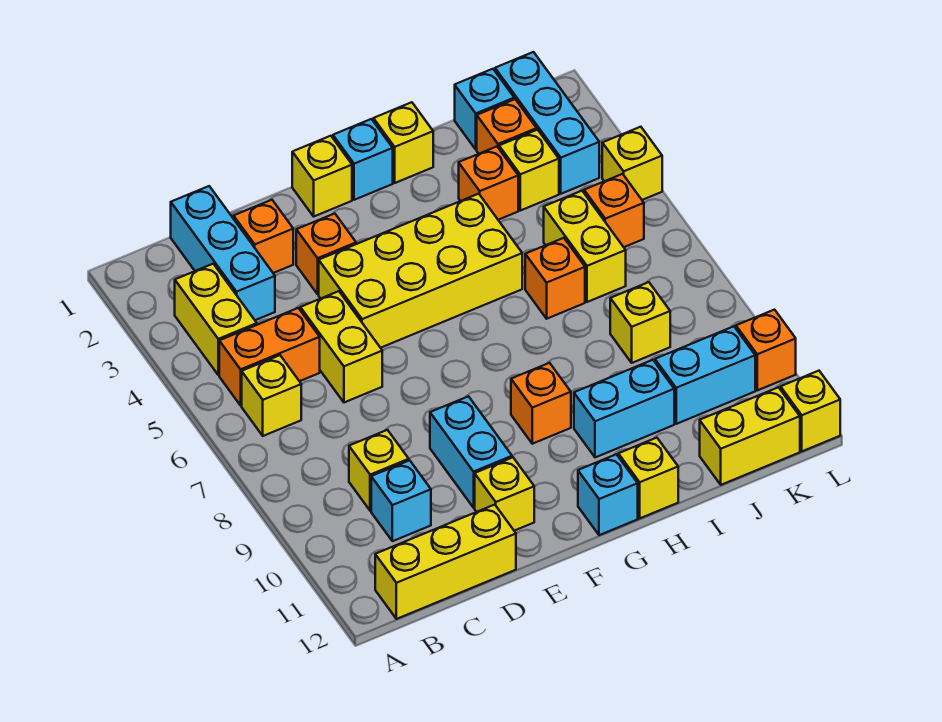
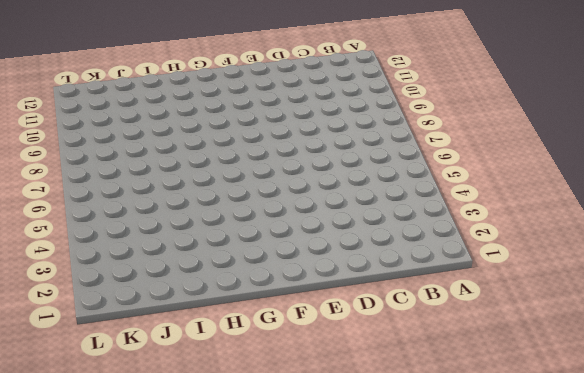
none -> yellow 1x2 brick [175,264,257,375]
none -> orange 1x2 brick [219,308,320,405]
none -> yellow 1x1 brick [242,355,301,436]
none -> yellow 1x3 brick [375,505,516,619]

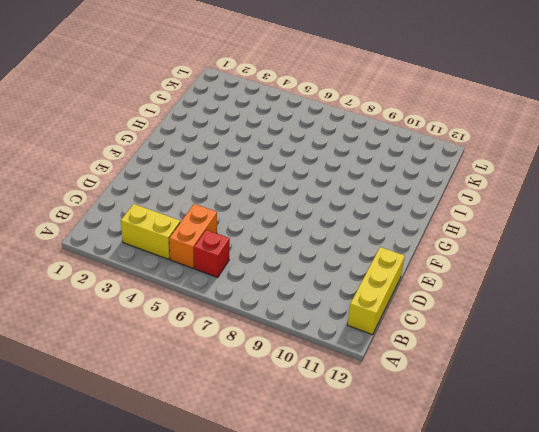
red 1x1 brick [194,230,230,277] -> yellow 1x1 brick [242,355,301,436]
none -> cyan 1x3 brick [171,186,275,320]
none -> yellow 1x1 brick [349,430,409,511]
none -> cyan 1x1 brick [371,460,431,541]
none -> orange 1x1 brick [234,200,293,273]

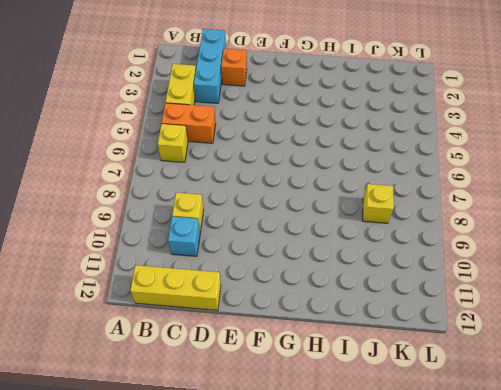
none -> yellow 1x2 brick [300,291,382,402]
none -> orange 1x1 brick [296,214,356,294]
none -> yellow 2x4 brick [319,194,522,348]
none -> cyan 1x2 brick [430,396,512,508]

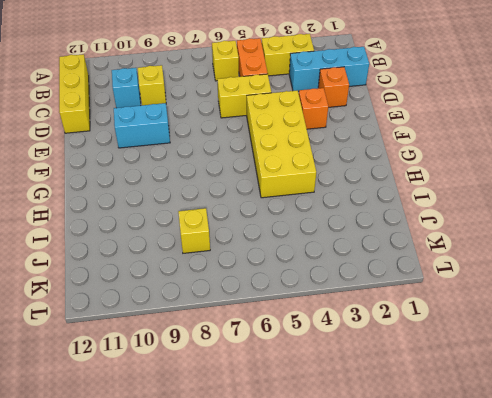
none -> yellow 1x1 brick [475,457,534,531]
none -> yellow 1x1 brick [292,136,352,216]
none -> cyan 1x1 brick [333,119,393,200]
none -> orange 1x1 brick [511,363,571,444]

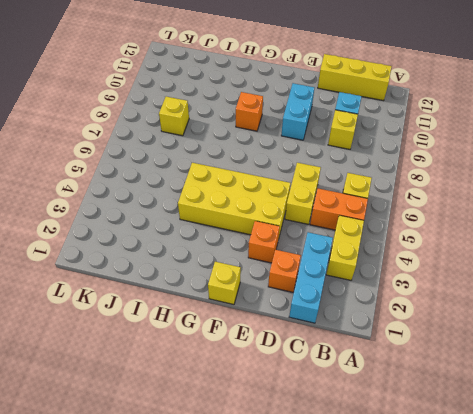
none -> yellow 1x1 brick [475,457,534,531]
none -> cyan 1x1 brick [333,119,393,200]
none -> cyan 1x1 brick [578,454,638,535]
none -> yellow 1x1 brick [373,102,433,183]

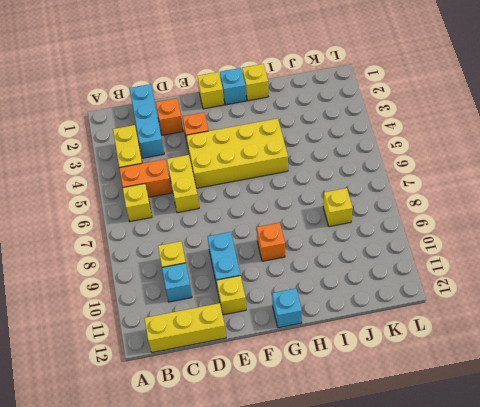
none -> cyan 1x2 brick [574,360,674,457]
none -> yellow 1x1 brick [618,438,678,518]
none -> orange 1x1 brick [459,147,518,220]
none -> orange 1x1 brick [525,238,585,319]

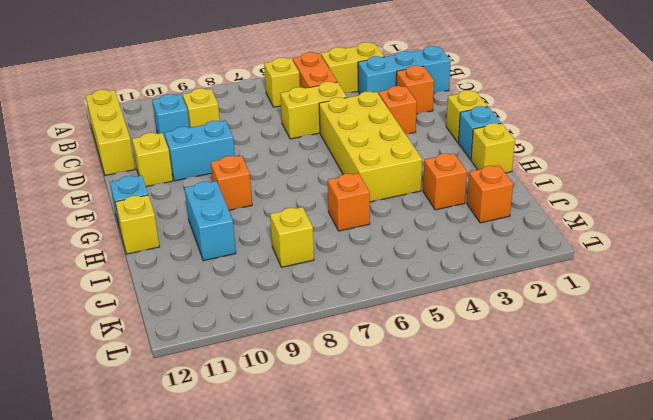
none -> cyan 1x1 brick [455,69,514,149]
none -> yellow 1x1 brick [499,130,559,211]
none -> yellow 1x2 brick [544,191,626,302]
none -> cyan 1x2 brick [655,326,755,424]

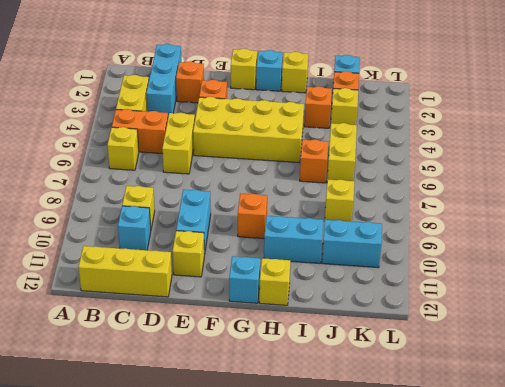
none -> yellow 1x2 brick [700,387,800,485]
none -> cyan 1x3 brick [495,52,599,194]
none -> orange 1x1 brick [584,174,644,247]
none -> yellow 1x1 brick [602,127,662,200]

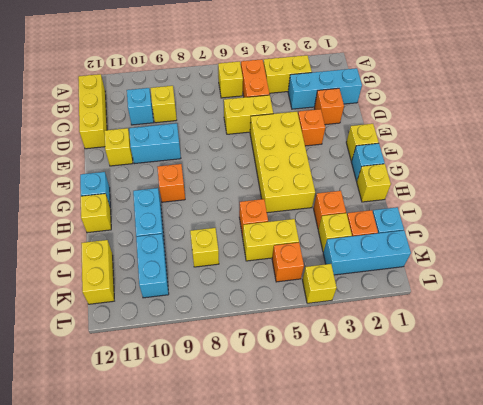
none -> orange 1x1 brick [736,310,796,390]
none -> yellow 1x1 brick [781,371,840,451]

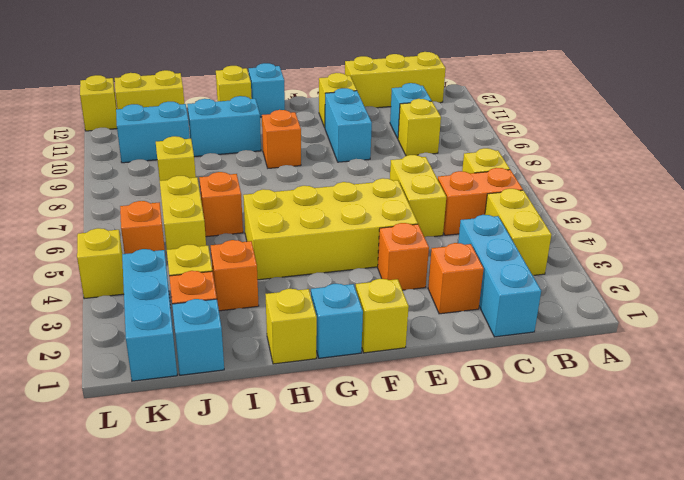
none -> orange 1x1 brick [736,310,796,390]

